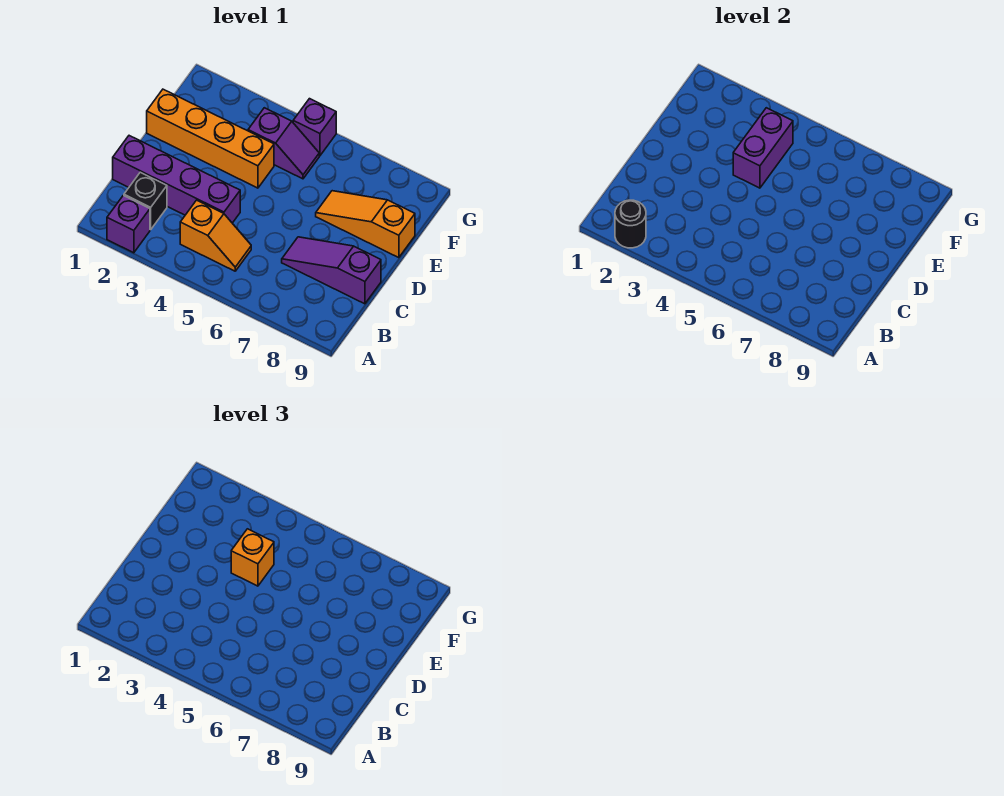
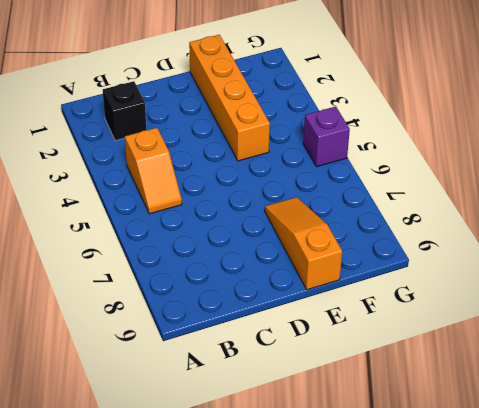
none -> purple 1x1 brick [107,196,150,253]
none -> purple 1x4 brick [113,136,240,223]
none -> purple 1x3 slope [282,237,381,304]

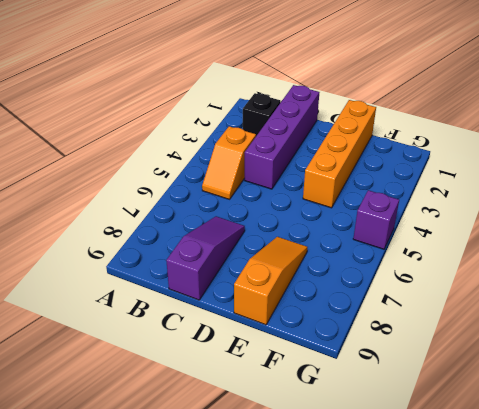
none -> purple 1x1 brick [107,196,150,253]
none -> purple 1x2 slope [248,108,319,179]
none -> black 1x1 round brick [615,200,646,248]

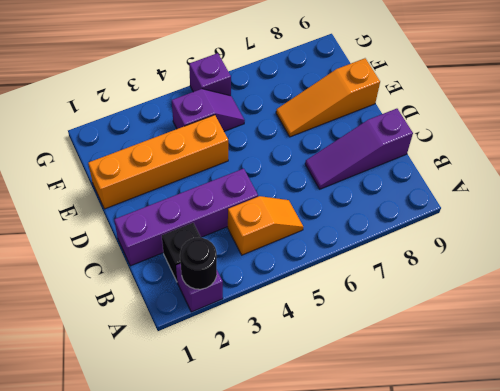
none -> purple 1x2 brick [733,108,793,188]
none -> orange 1x1 brick [231,529,274,586]

